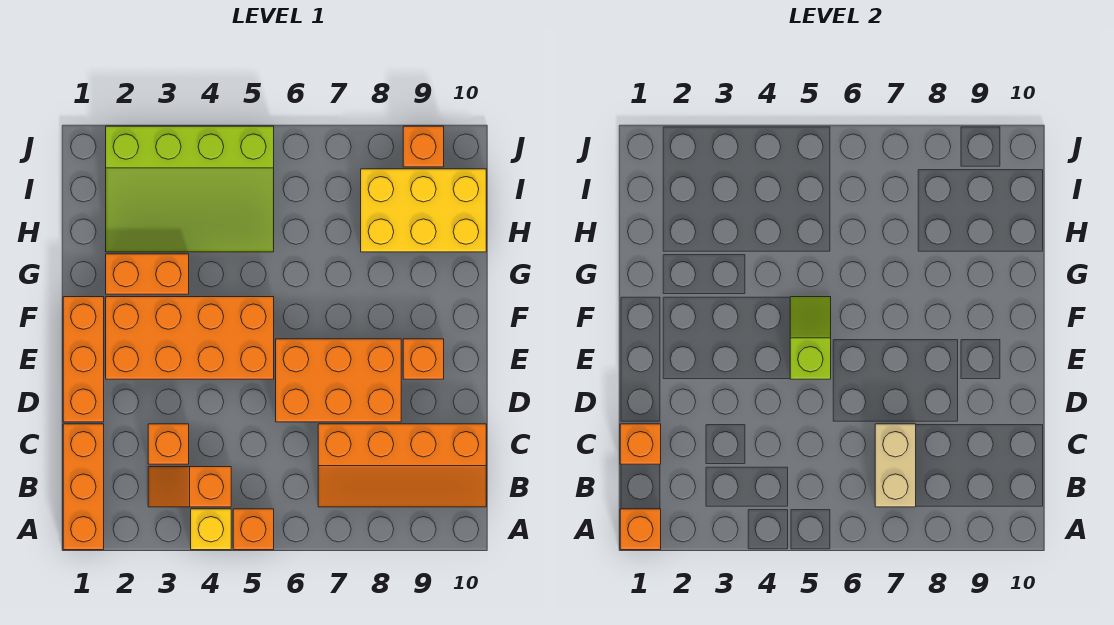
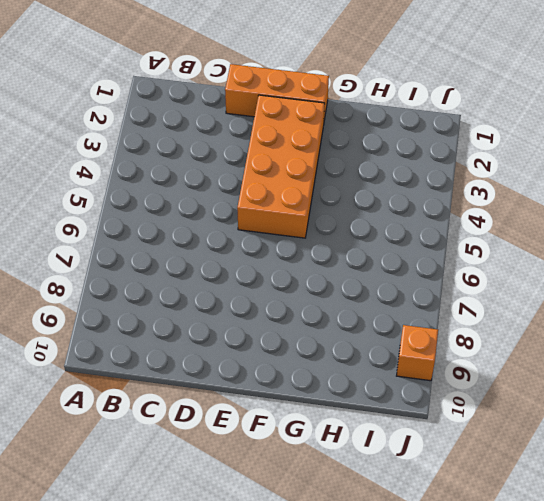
none -> orange 1x3 brick [63,424,104,550]
none -> yellow 1x1 brick [191,509,231,550]
none -> orange 1x1 brick [233,509,274,550]

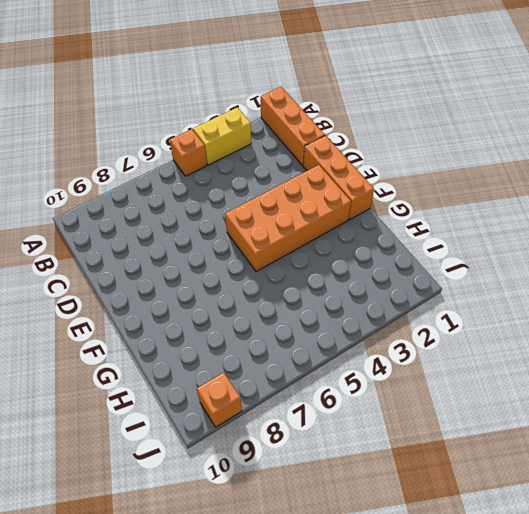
yellow 1x2 brick [193,107,251,165] -> yellow 1x1 brick [191,509,231,550]
none -> orange 1x2 slope [148,467,231,507]
none -> orange 2x4 slope [318,424,486,507]
none -> orange 1x1 brick [148,424,189,464]

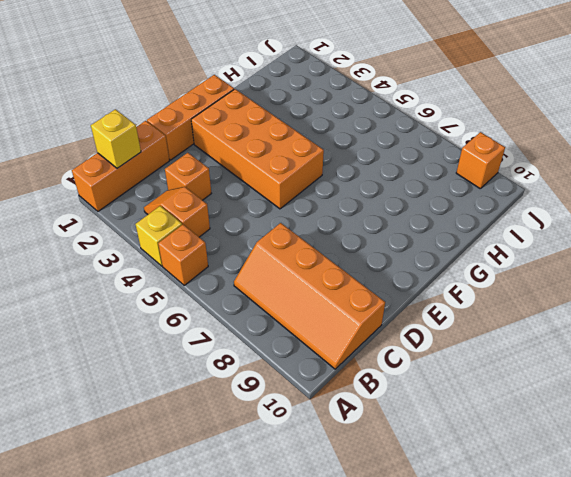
yellow 1x1 brick [91,109,141,168] -> none
none -> orange 2x3 brick [276,339,401,422]
none -> orange 1x1 brick [403,339,444,379]
none -> orange 1x2 brick [106,254,189,294]

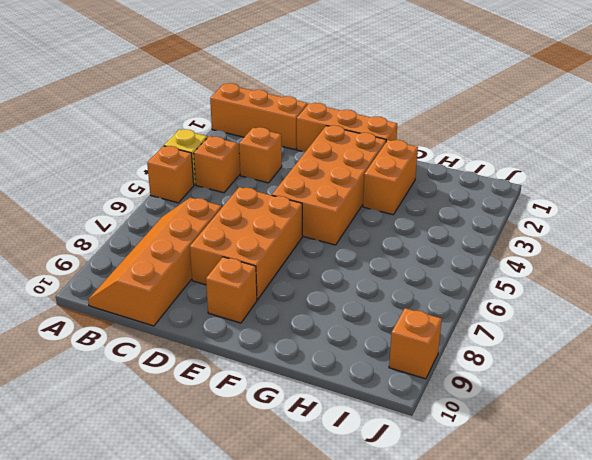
none -> lime 3x4 slope [106,126,274,252]
none -> yellow 2x3 brick [361,169,486,252]
none -> orange 1x1 brick [620,509,661,550]

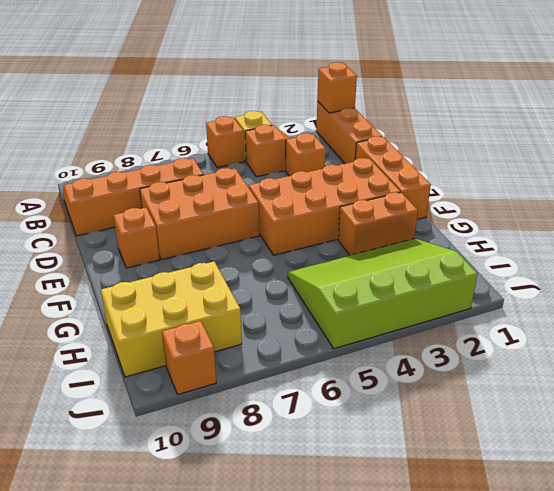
none -> tan 1x2 brick [875,424,916,507]
none -> orange 1x1 brick [620,424,661,464]
none -> lime 1x2 slope [790,297,831,379]

